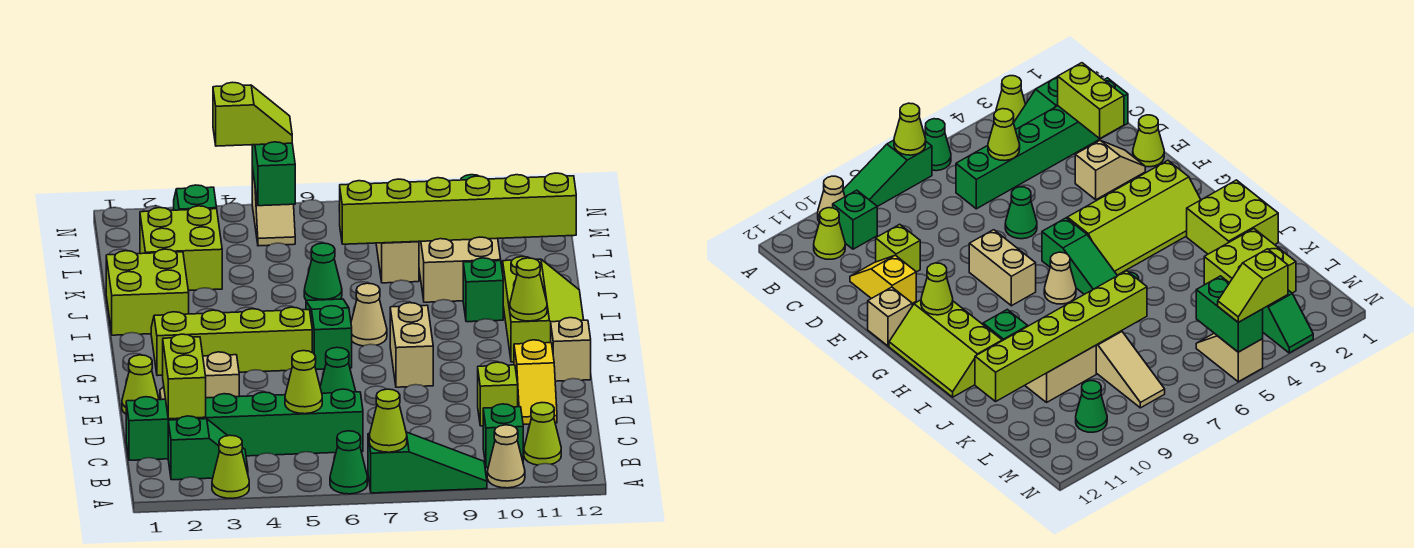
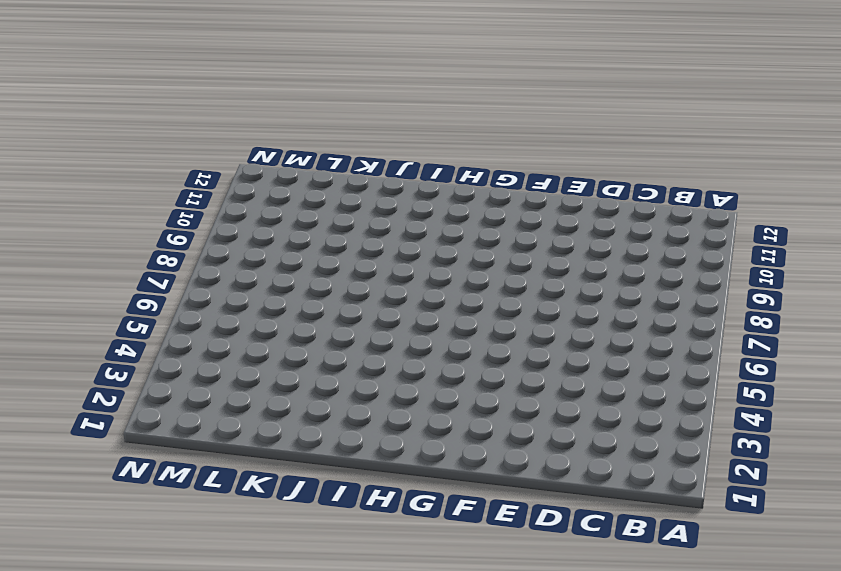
none -> lime 1x1 cone [212,435,249,498]
none -> green 1x1 cone [330,431,367,494]
none -> green 1x3 slope [368,432,487,493]
none -> tan 1x1 cone [487,425,525,488]

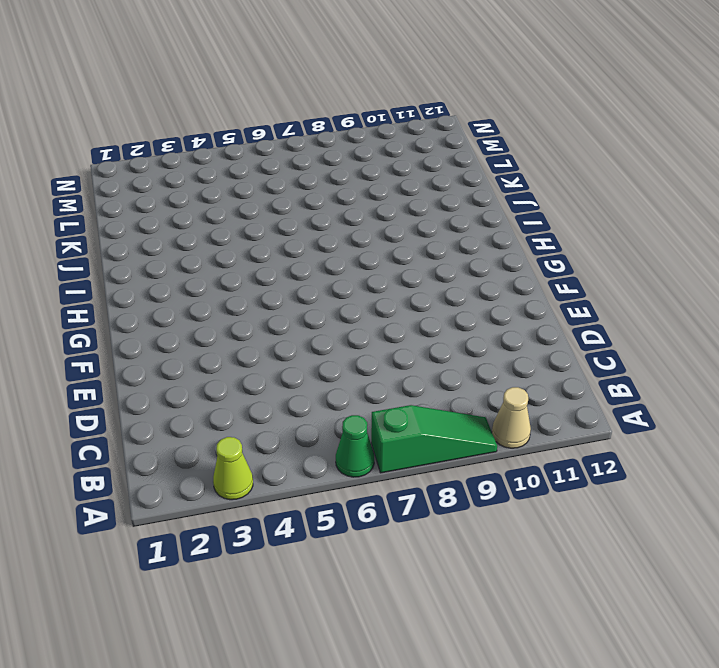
none -> green 1x2 slope [168,416,248,480]
none -> green 1x1 brick [483,404,523,468]
none -> lime 1x1 cone [524,403,561,465]
none -> green 1x6 brick [126,389,363,460]

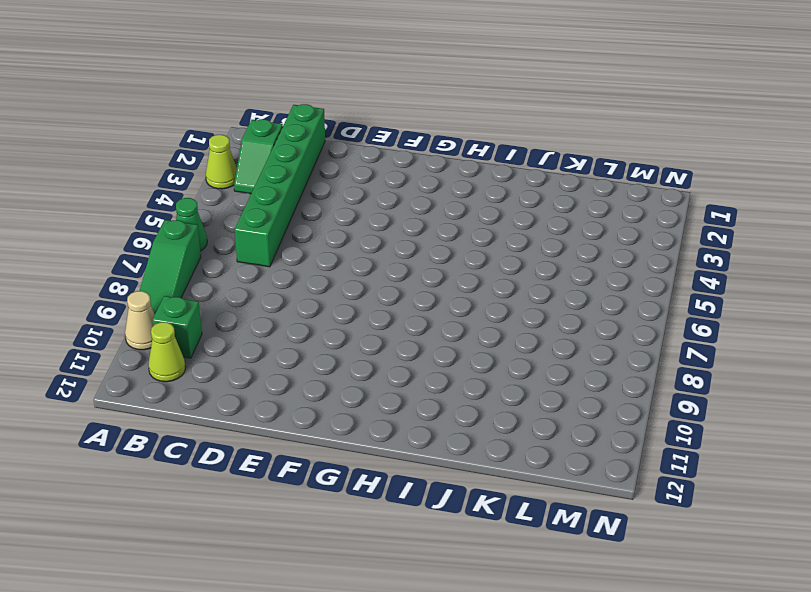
none -> lime 1x1 brick [478,362,518,426]
none -> yellow 1x2 slope [514,340,557,424]
none -> lime 1x1 cone [122,355,159,414]
none -> tan 1x2 slope [160,352,239,400]

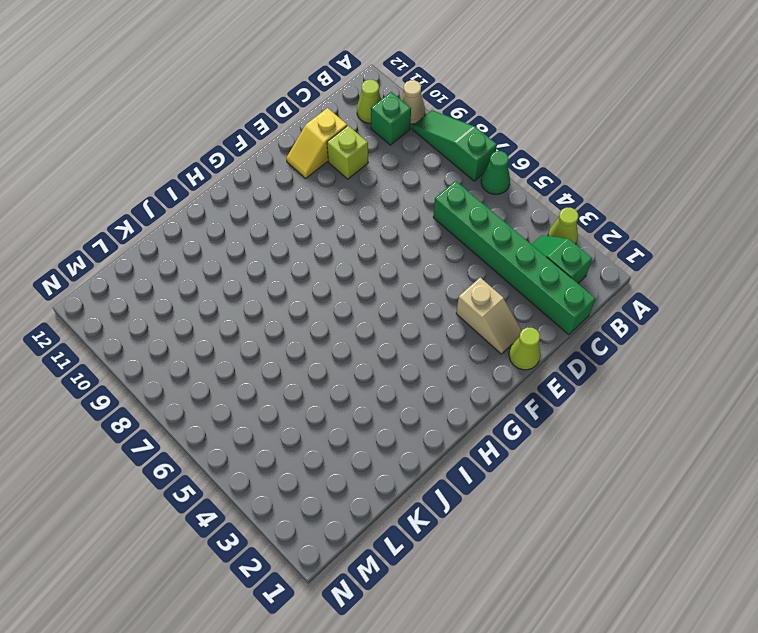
yellow 1x2 slope [286,108,347,178] -> yellow 1x2 slope turned to [514,340,557,424]
none -> green 1x1 cone [320,347,356,393]
none -> tan 1x2 brick [390,303,433,387]
none -> tan 1x1 brick [551,318,591,381]
none -> lime 2x4 slope [151,307,312,376]

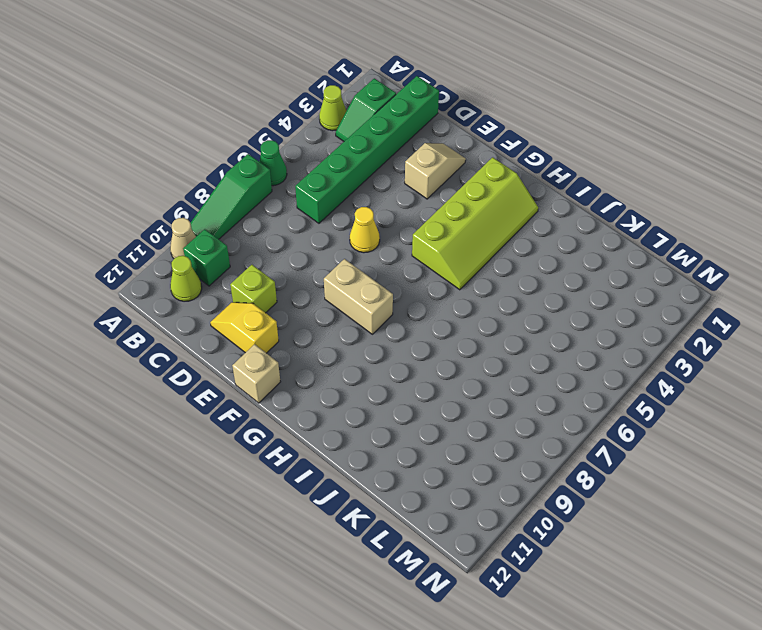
yellow 1x1 cone [350,207,380,253] -> green 1x1 cone [320,347,356,393]
none -> lime 1x1 cone [122,355,159,414]
none -> green 1x3 slope [306,299,352,369]
none -> lime 2x3 slope [503,257,584,362]
none -> tan 1x1 cone [351,283,387,346]

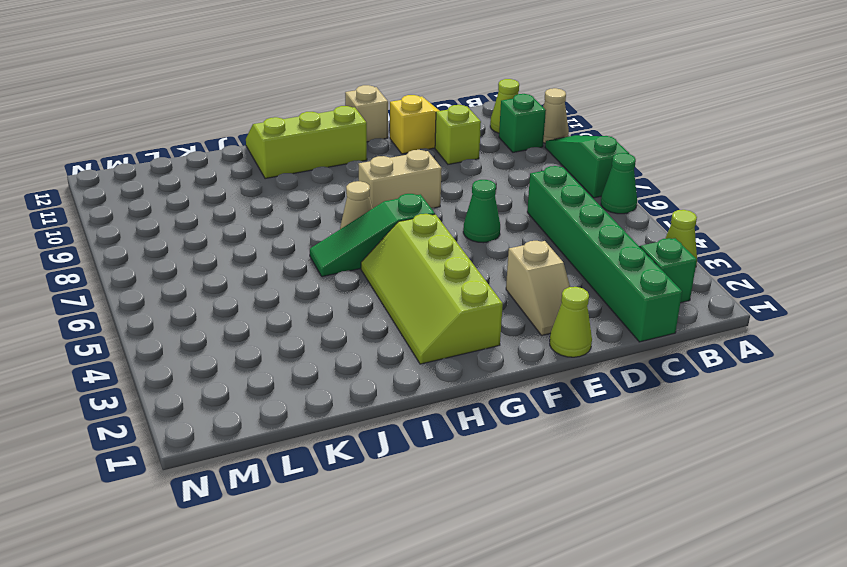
none -> lime 2x2 brick [106,249,189,335]
none -> green 1x1 brick [463,258,503,322]
none -> green 1x1 cone [304,243,342,301]
none -> tan 2x2 brick [419,237,501,302]

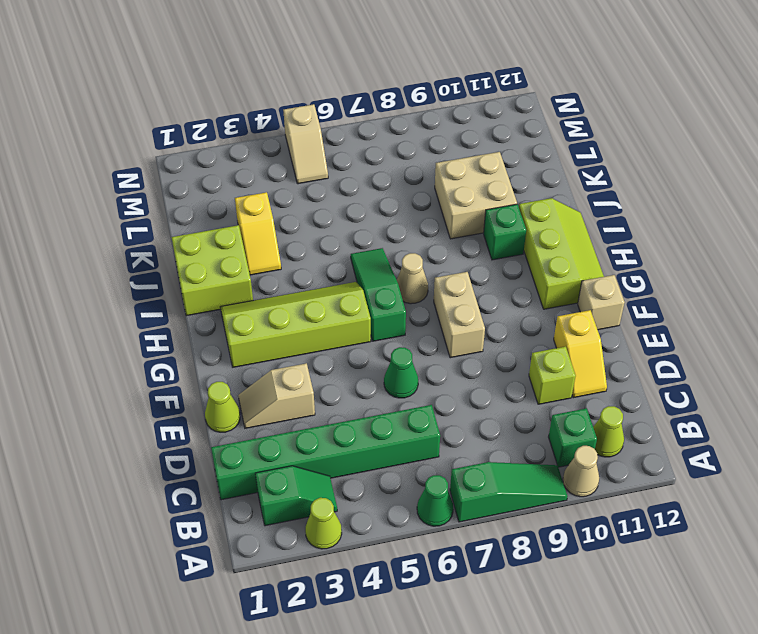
yellow 1x2 slope [235,192,281,275] -> lime 2x2 brick [140,206,222,290]
none -> green 1x1 cone [304,243,342,301]
none -> tan 1x3 slope [376,241,419,283]
none -> green 1x2 slope [174,185,217,210]
none -> green 1x1 cone [1076,381,1107,432]

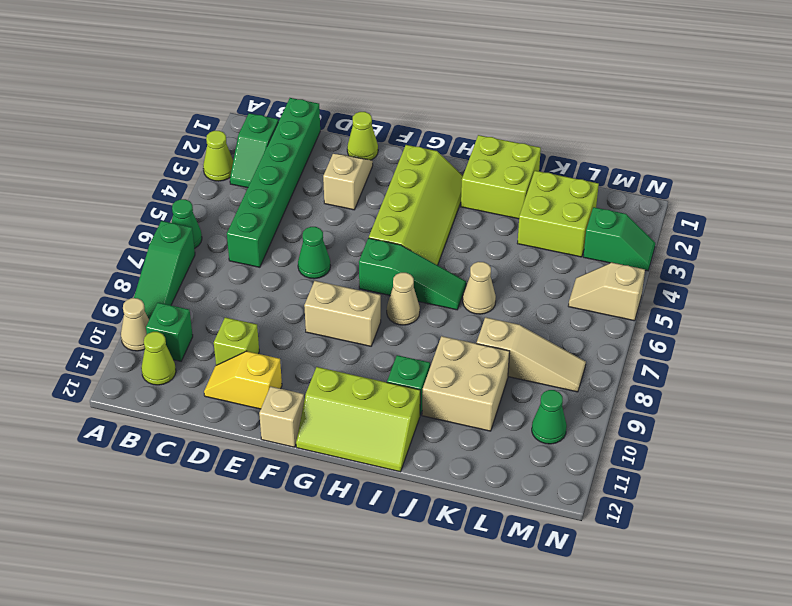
tan 1x1 cone [463,262,496,314] -> green 1x1 cone [304,243,342,301]
none -> lime 1x1 cone [369,389,407,452]
none -> lime 1x2 brick [163,334,206,419]
none -> lime 1x1 cone [285,351,322,414]
none -> lime 1x1 cone [510,258,547,321]

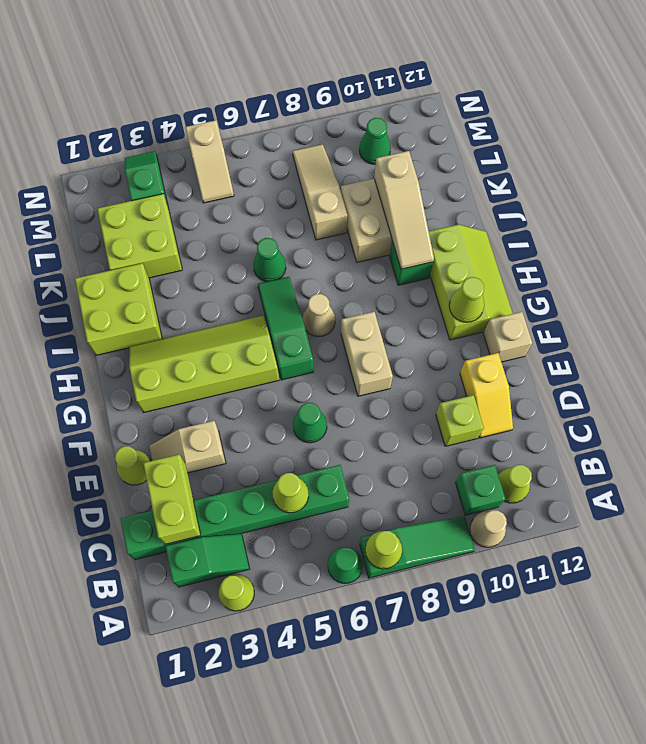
tan 1x3 slope [374,151,434,269] -> lime 1x6 brick [339,173,576,244]
none -> green 1x2 brick [252,142,295,206]
none -> lime 1x2 slope [213,82,292,146]

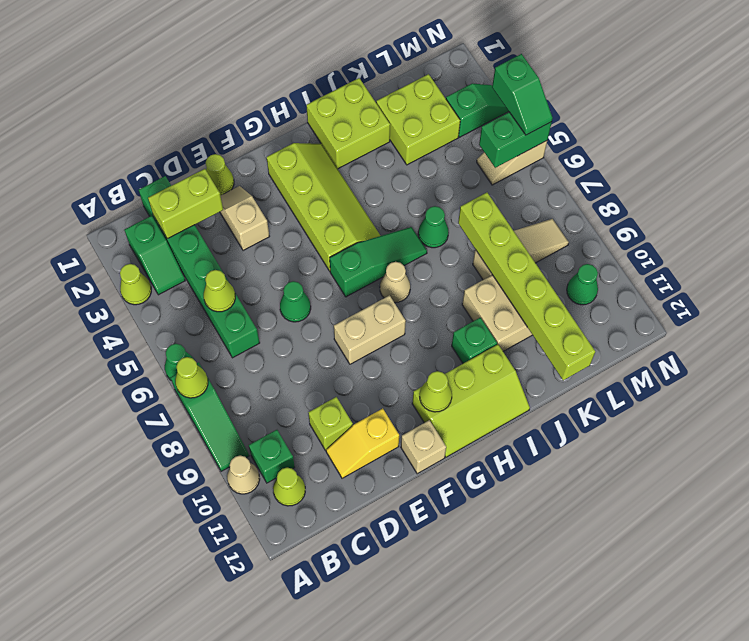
green 1x2 slope [492,54,553,135] -> lime 1x2 slope [213,82,292,146]

